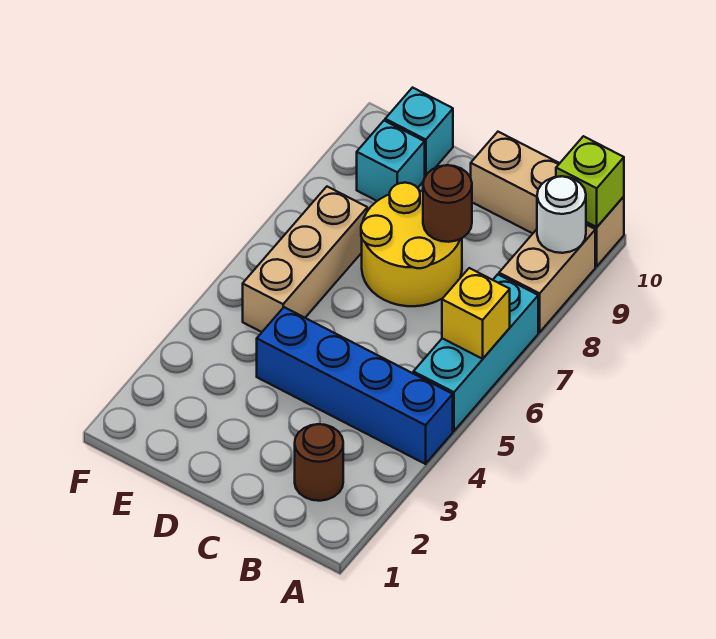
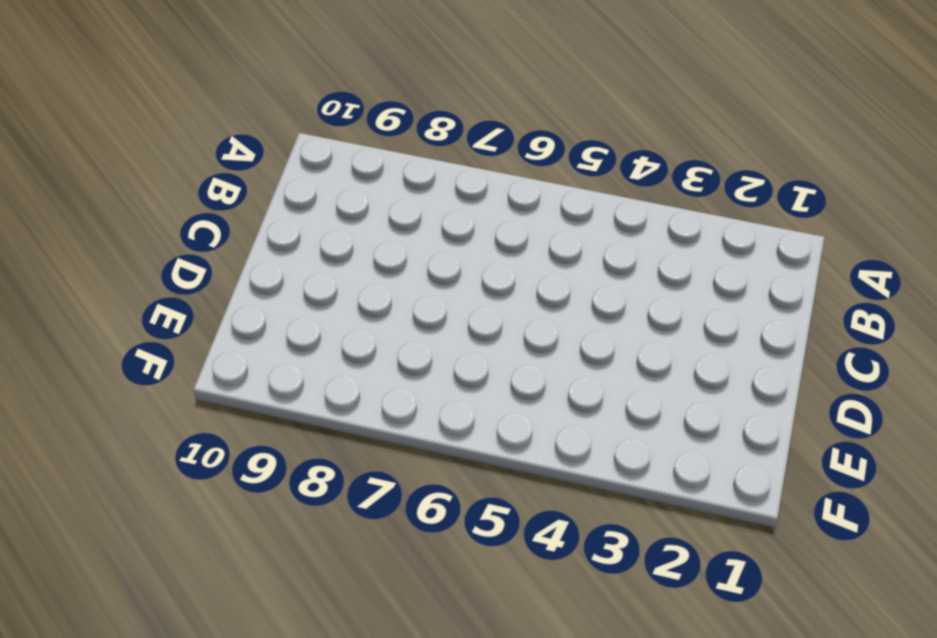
none -> blue 1x4 brick [257,307,453,464]
none -> cyan 1x3 brick [413,274,538,431]
none -> tan 1x2 brick [499,225,595,332]

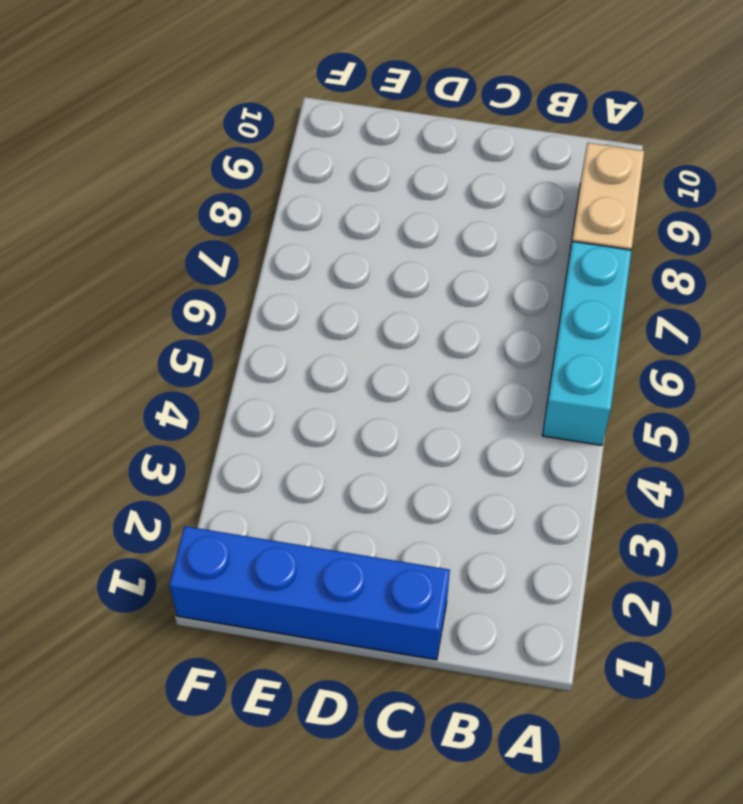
blue 1x4 brick [169,526,450,660] -> blue 1x4 brick moved to [257,307,453,464]
none -> tan 1x3 brick [471,132,624,266]
none -> brown 1x1 round brick [295,424,343,501]
none -> yellow 2x2 round brick [361,183,462,306]

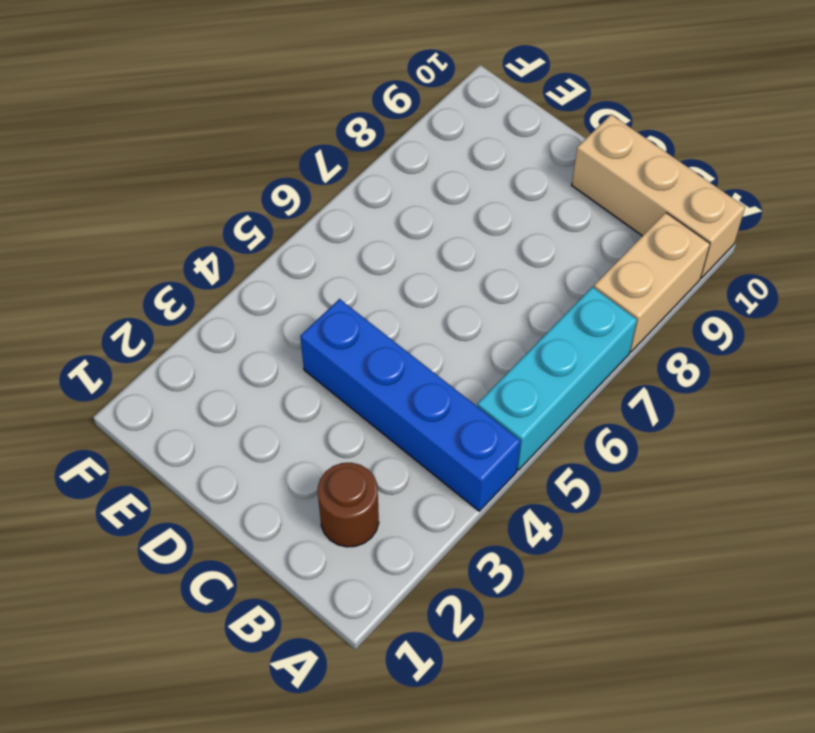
none -> yellow 2x2 round brick [361,183,462,306]
none -> tan 1x3 brick [243,187,367,332]
none -> cyan 1x1 brick [357,121,425,201]

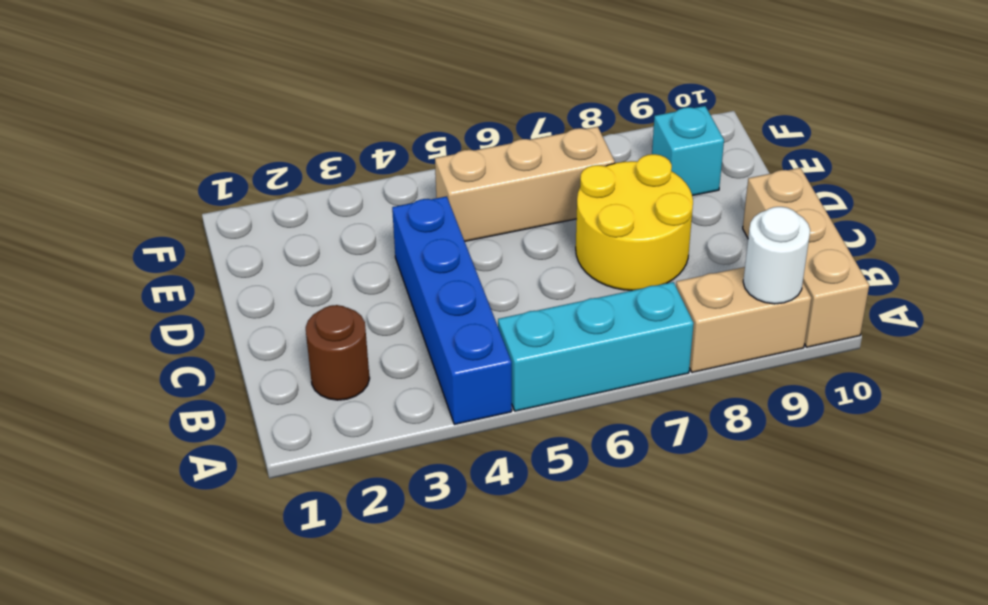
none -> cyan 1x1 brick [385,88,453,177]
none -> yellow 1x1 brick [442,268,510,359]
none -> lime 1x1 brick [556,136,624,227]

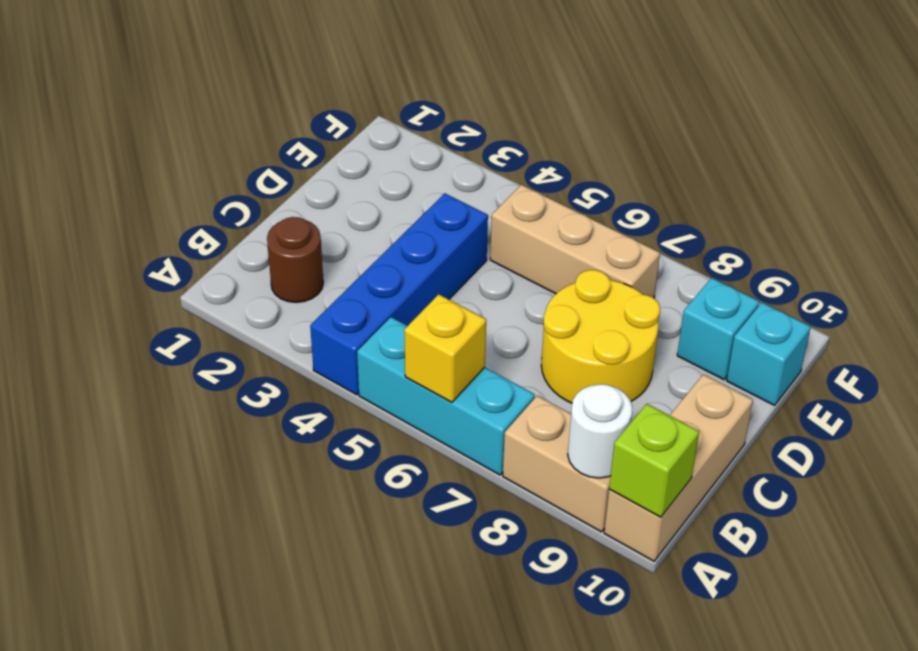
none -> brown 1x1 round brick [423,165,472,242]

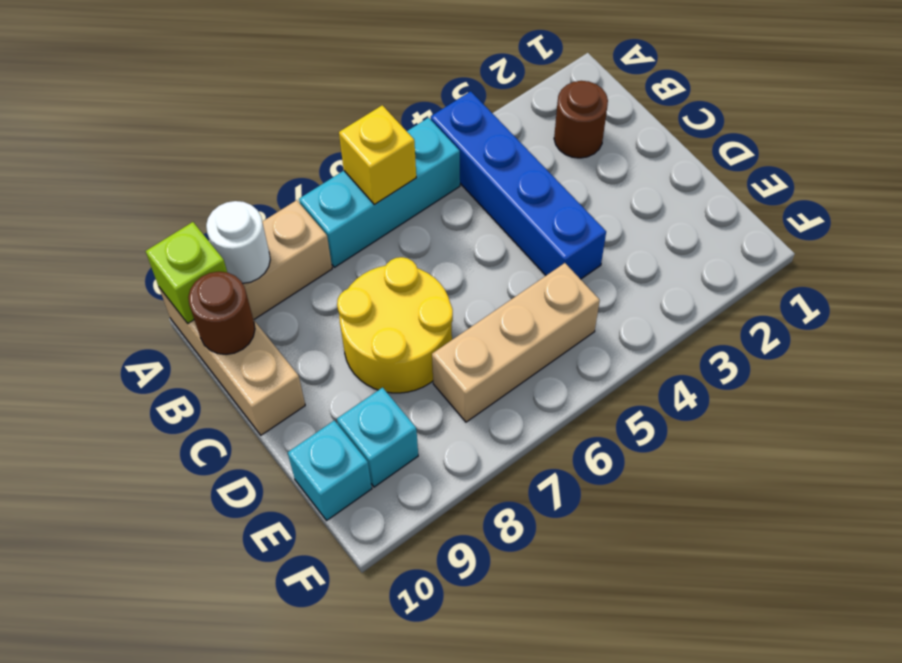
brown 1x1 round brick [188,272,255,355] -> brown 1x1 round brick moved to [423,165,472,242]

